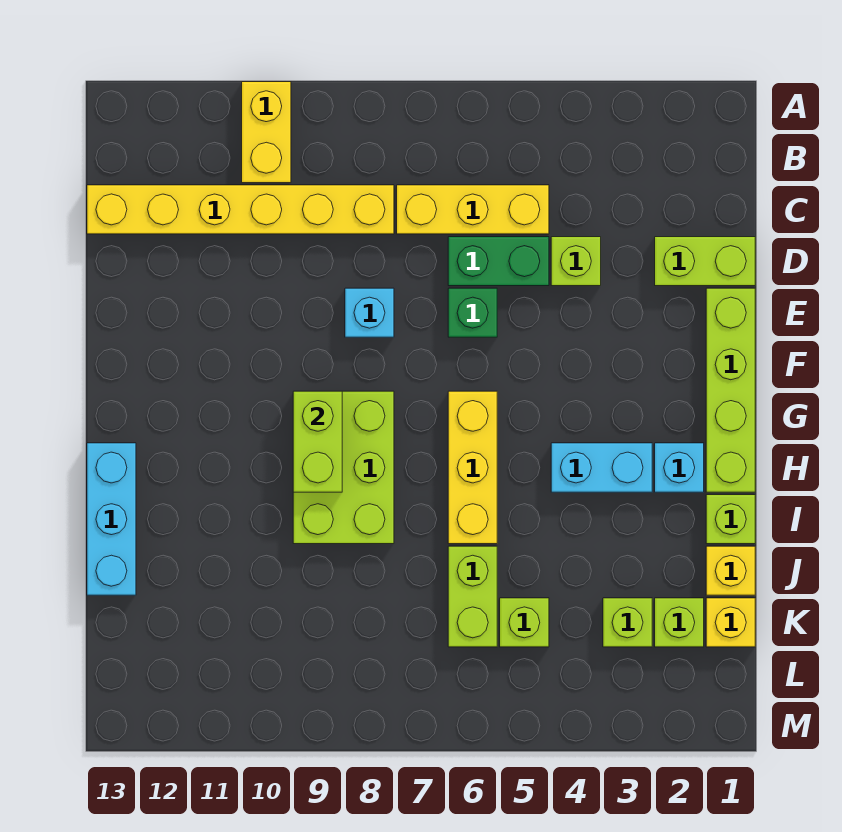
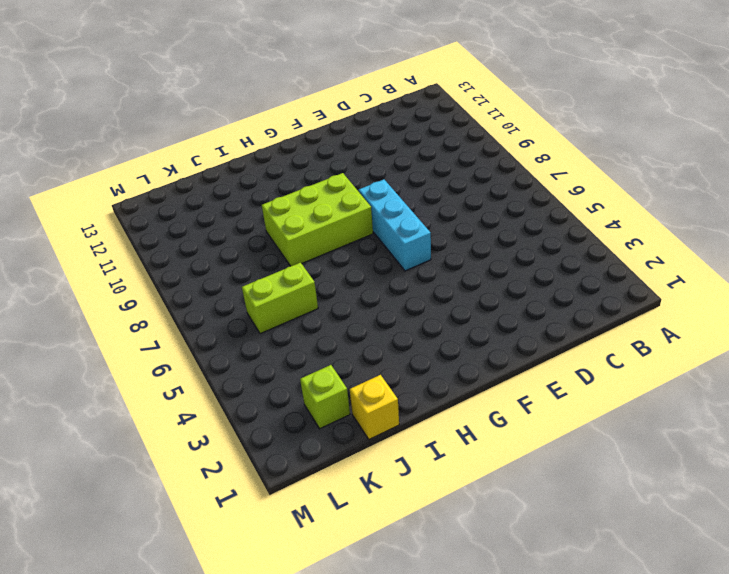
cyan 1x3 brick [359,179,431,271] -> cyan 1x3 brick turned to [87,443,136,595]
none -> yellow 1x2 brick [242,82,291,183]
none -> yellow 1x3 brick [397,185,549,234]
none -> yellow 1x6 brick [87,185,394,234]

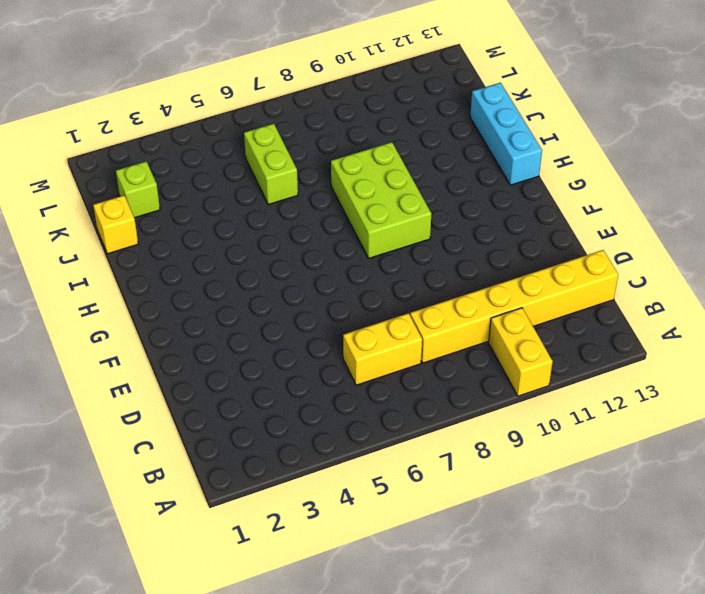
yellow 1x2 brick [343,313,422,385] -> yellow 1x3 brick [397,185,549,234]
none -> lime 1x2 brick [655,237,755,286]
none -> lime 1x1 brick [551,237,601,286]
none -> green 1x2 brick [448,237,549,286]

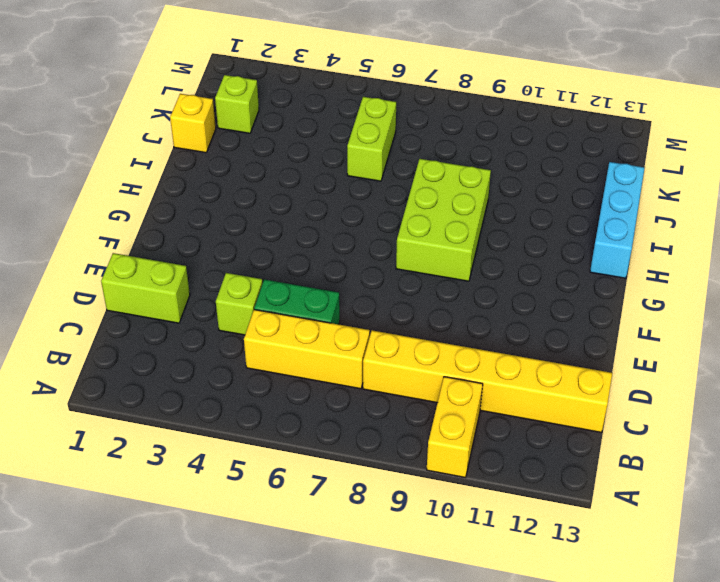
none -> lime 1x4 brick [706,288,755,492]
none -> green 1x1 brick [448,288,497,337]
none -> cyan 1x1 brick [345,288,394,337]

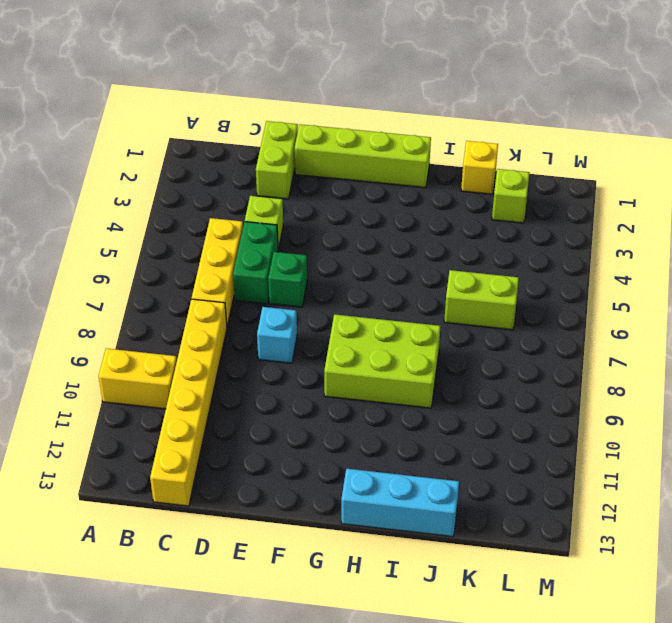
none -> yellow 1x3 brick [448,391,497,544]
none -> cyan 1x1 brick [655,443,704,492]
none -> cyan 1x2 brick [551,443,652,492]

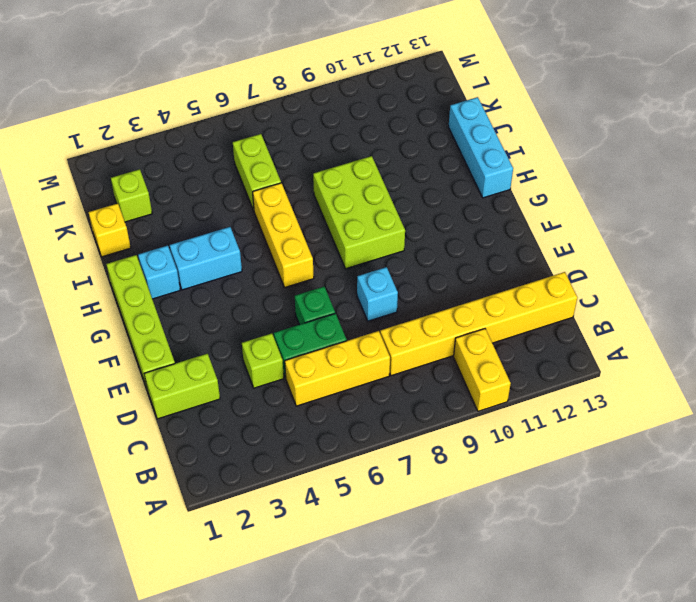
none -> lime 1x1 brick [706,495,755,544]
none -> yellow 1x1 brick [706,598,755,647]
none -> lime 1x1 brick [603,598,652,647]

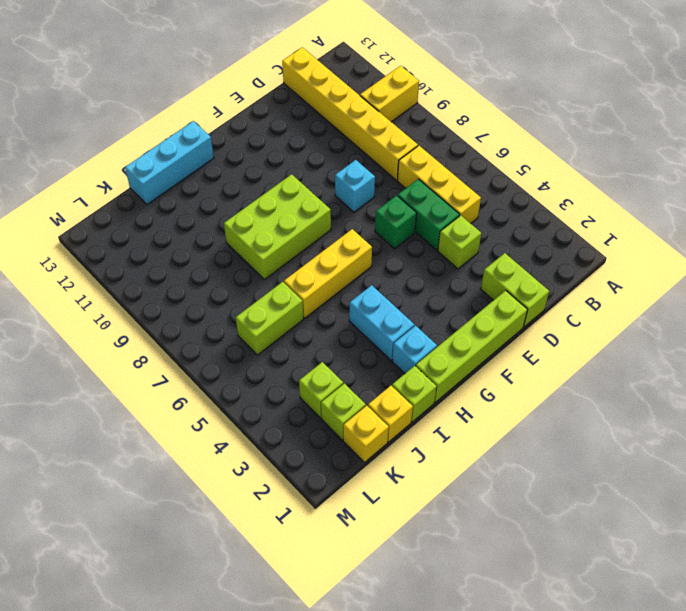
none -> lime 1x1 brick [500,598,549,647]
none -> lime 1x2 brick [293,391,342,492]

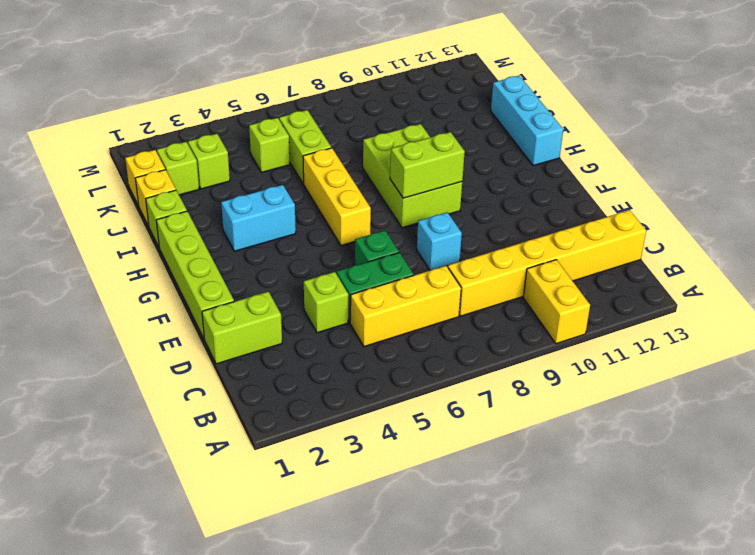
lime 1x2 brick [390,132,465,198] -> lime 1x2 brick turned to [293,391,342,492]
none -> cyan 1x1 brick [655,443,704,492]

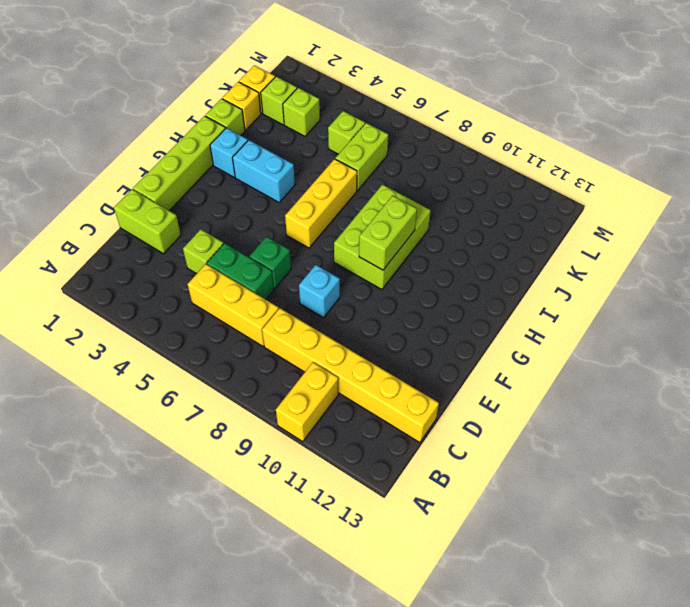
none -> cyan 1x3 brick [87,443,136,595]

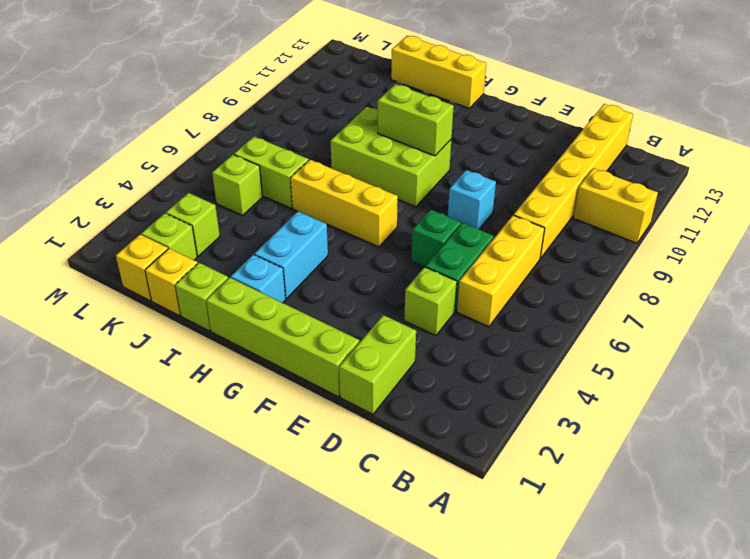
yellow 1x3 brick [391,36,486,108] -> cyan 1x3 brick [87,443,136,595]

